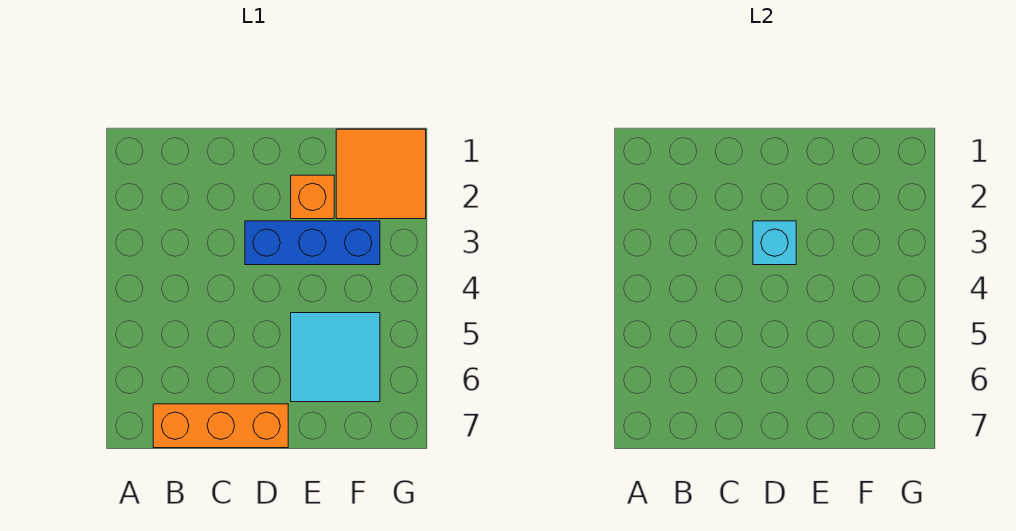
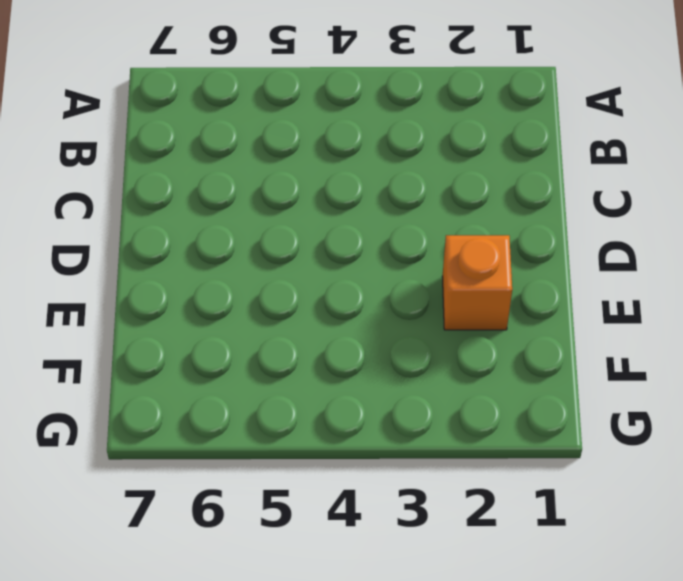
none -> orange 1x3 brick [153,404,288,448]
none -> blue 1x3 brick [245,221,380,265]

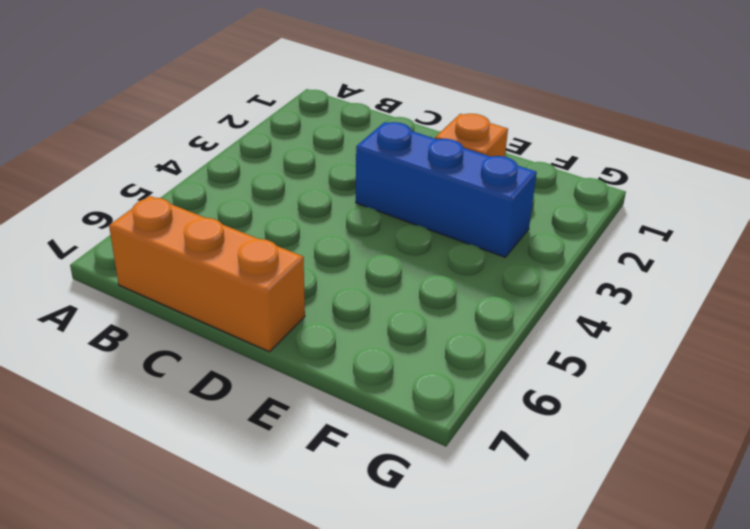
none -> cyan 2x2 tile [291,313,380,402]
none -> orange 2x2 tile [336,129,426,219]

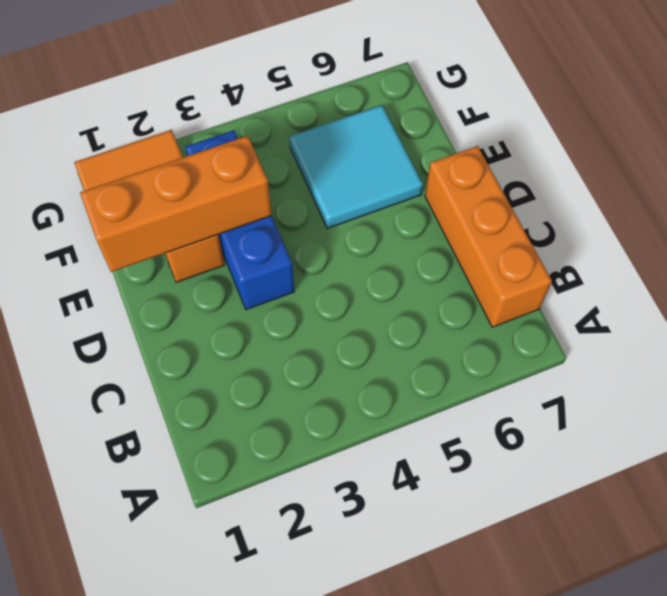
orange 1x3 brick [80,136,272,272] -> none
none -> cyan 1x1 brick [753,221,796,265]

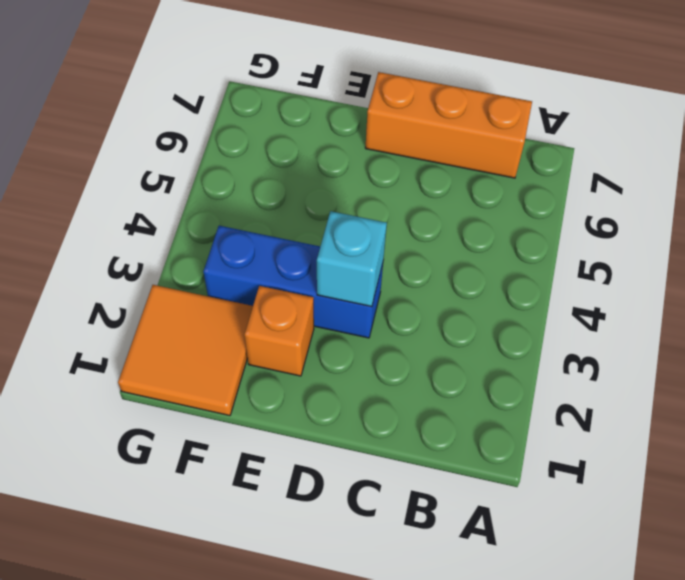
none -> cyan 2x2 tile [291,313,380,402]

